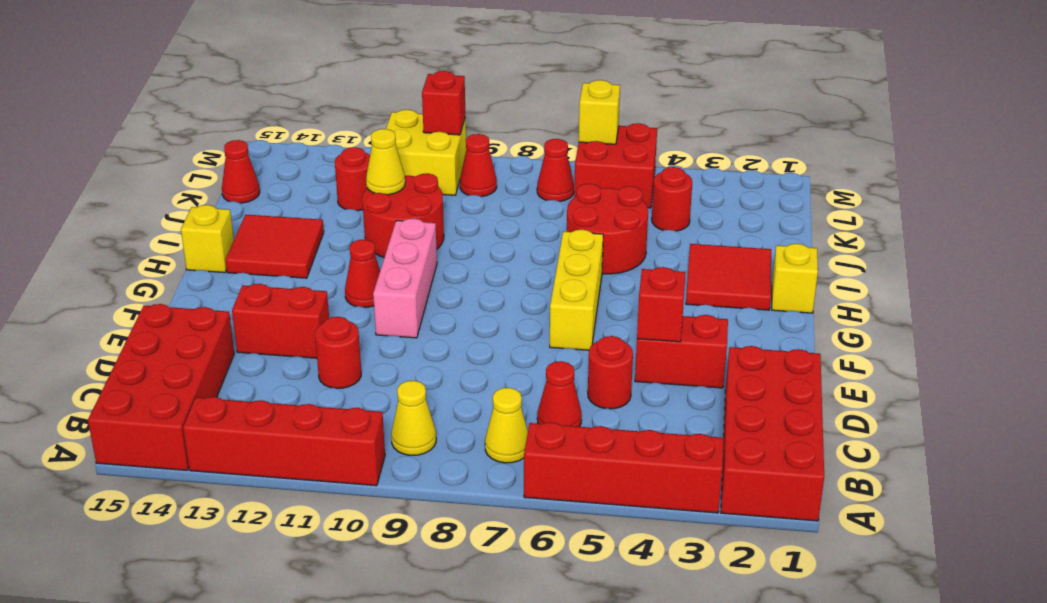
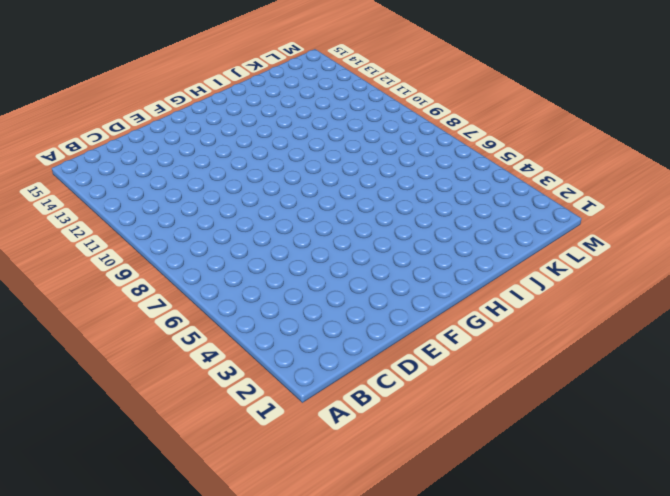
none -> red 2x4 brick [721,346,824,521]
none -> red 1x4 brick [524,422,724,513]
none -> red 1x4 brick [183,397,385,486]
none -> red 2x4 brick [88,304,234,470]

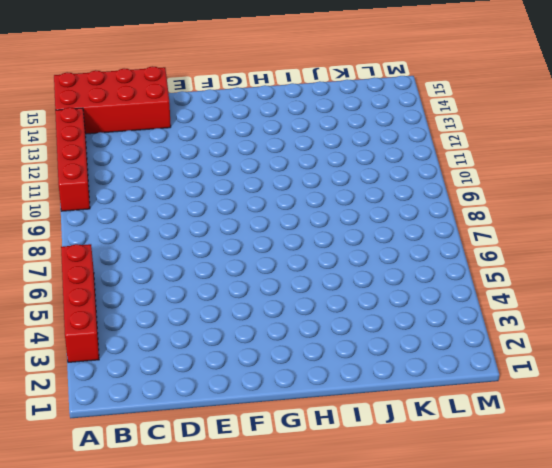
none -> red 2x4 brick [721,346,824,521]
none -> yellow 1x1 cone [485,388,528,463]
none -> yellow 1x1 cone [391,381,436,455]
none -> red 1x1 cone [537,361,582,427]

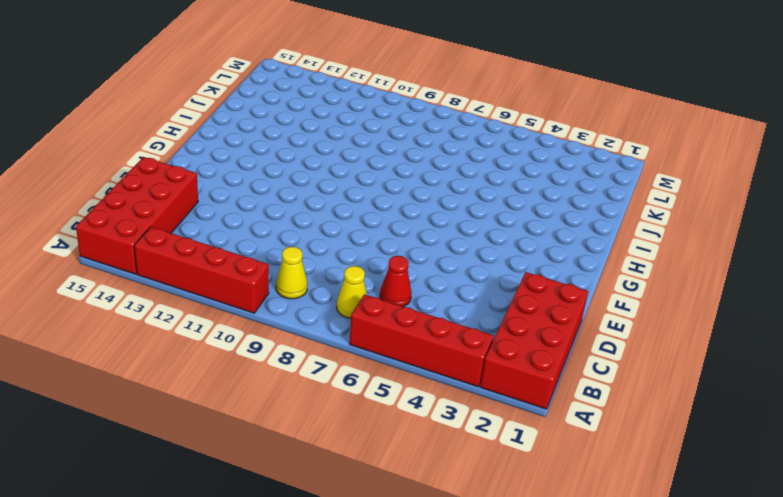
none -> red 1x1 round brick [588,336,633,409]
none -> red 1x1 round brick [315,317,361,388]
none -> red 1x2 brick [635,315,728,388]
none -> red 1x2 brick [232,284,329,358]

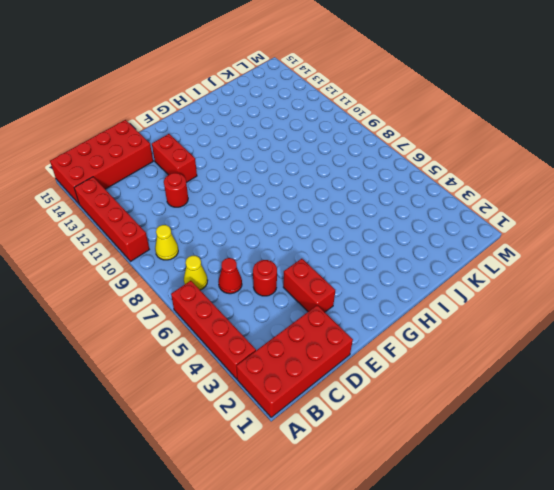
none -> yellow 1x3 brick [550,230,603,350]
none -> pink 1x3 brick [373,218,437,338]
none -> red 1x1 cone [345,239,380,307]
none -> yellow 1x1 brick [772,244,818,313]

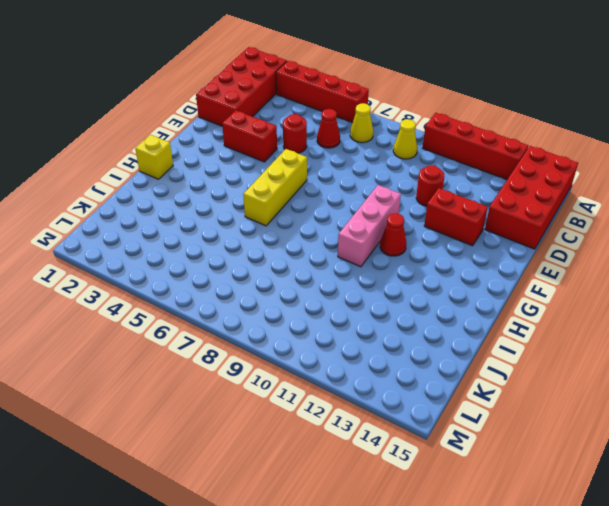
none -> red 2x2 tile [686,244,771,310]
none -> red 2x2 tile [226,215,324,278]
none -> yellow 1x1 brick [181,205,234,273]
none -> red 2x2 round brick [567,184,648,274]

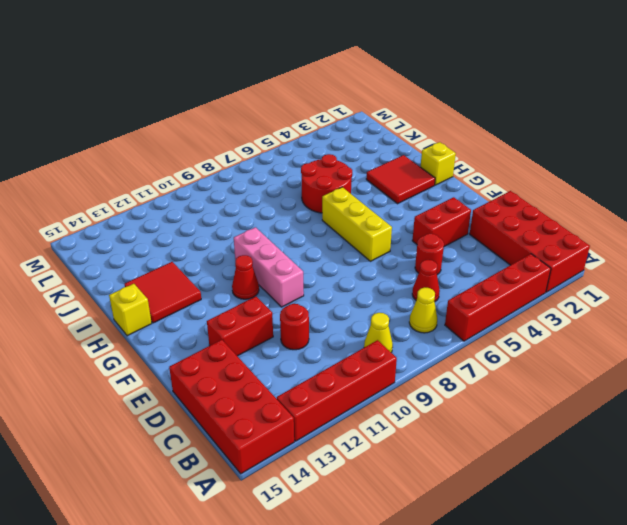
none -> red 2x2 round brick [362,173,444,257]
none -> red 1x1 round brick [652,167,692,231]
none -> red 1x1 round brick [335,147,370,211]
none -> red 1x1 cone [222,140,260,203]

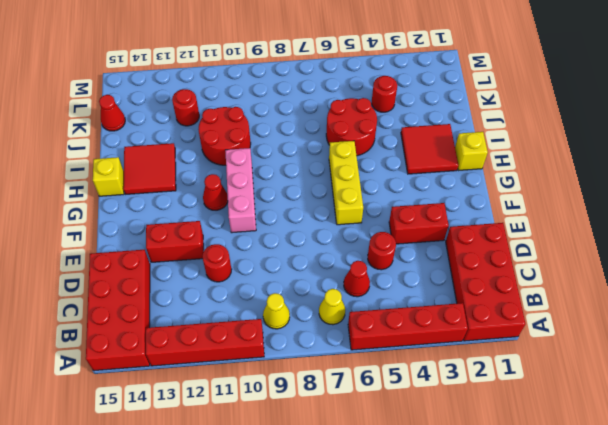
none -> red 2x2 brick [574,123,657,208]
none -> red 1x1 cone [537,139,574,202]
none -> red 1x1 cone [460,134,497,197]
none -> yellow 2x2 brick [386,110,466,195]

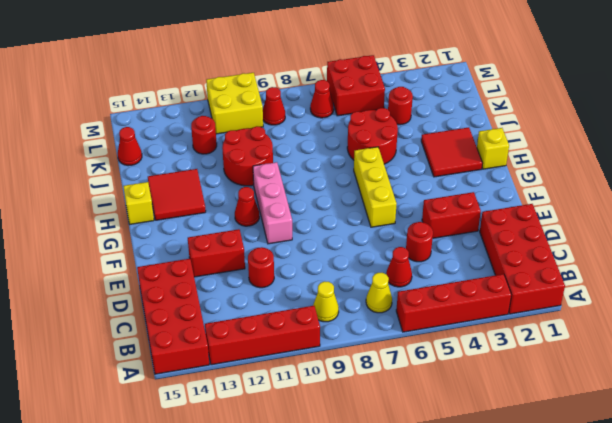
none -> red 1x1 brick [637,267,686,342]
none -> yellow 1x1 cone [366,129,405,195]
none -> yellow 1x1 brick [579,80,620,144]
none -> red 1x1 brick [422,71,465,135]

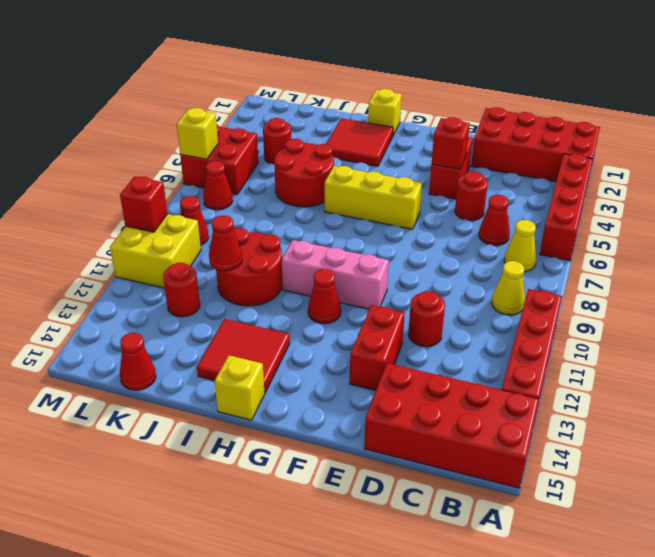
red 1x1 cone [209,216,242,271] -> yellow 1x1 cone [366,129,405,195]

